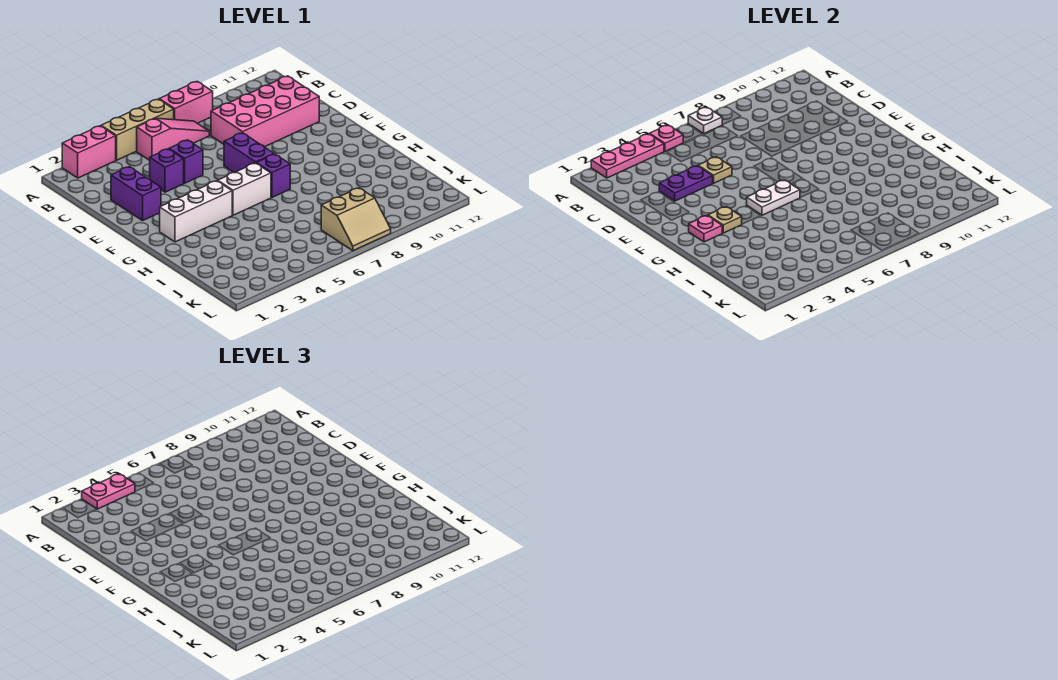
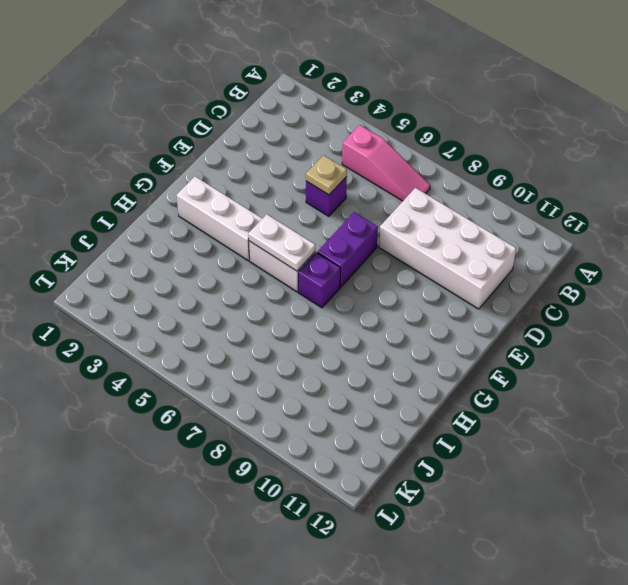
white 2x4 brick [379,188,516,309] -> pink 2x4 brick [211,76,319,147]
none -> pink 1x2 brick [62,126,116,178]
none -> tan 1x3 brick [101,99,174,160]
none -> pink 1x2 brick [159,81,213,123]

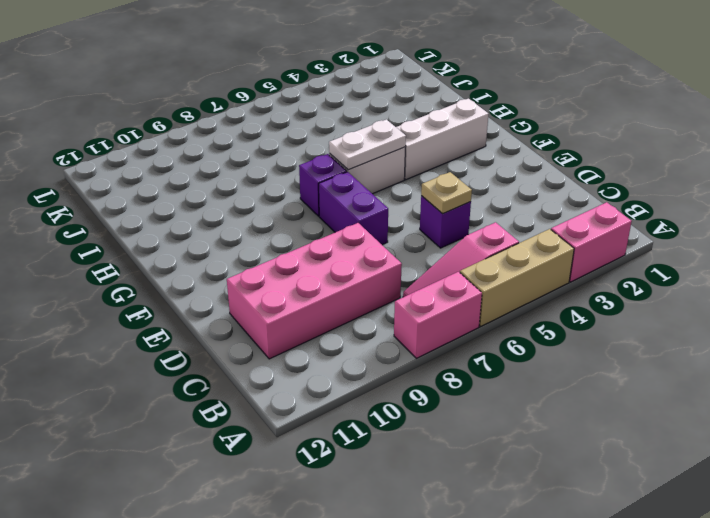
none -> purple 1x2 brick [111,167,161,221]
none -> purple 1x1 brick [150,149,184,192]
none -> tan 2x2 slope [321,188,391,251]

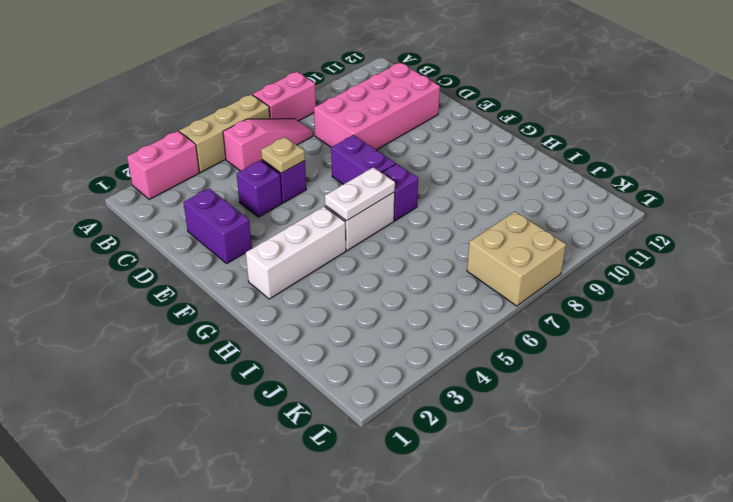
tan 2x2 brick [467,211,566,306] -> tan 2x2 slope [321,188,391,251]
none -> pink 1x3 plate [591,134,664,178]
none -> pink 1x1 plate [650,125,683,151]
none -> white 1x1 plate [688,107,722,133]

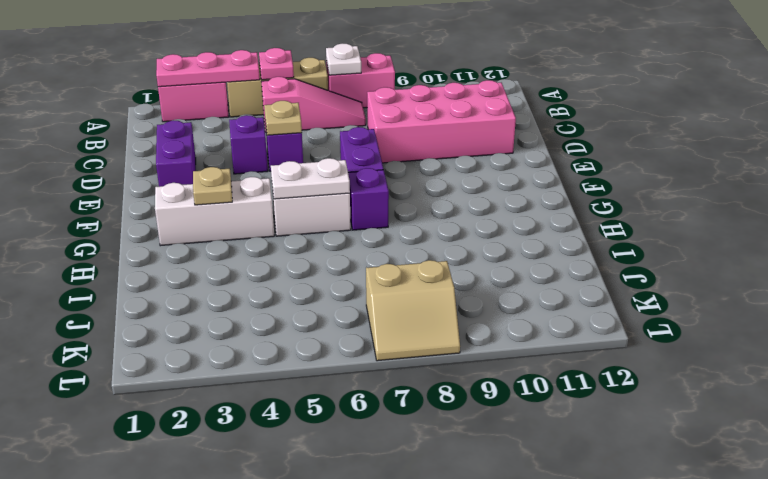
none -> purple 1x2 plate [659,166,713,201]
none -> pink 1x1 plate [689,216,722,242]
none -> pink 1x2 plate [82,474,135,509]

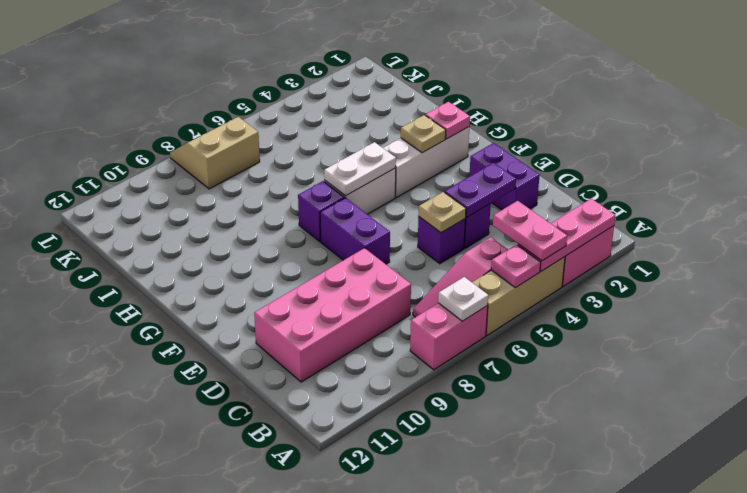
pink 1x2 plate [493,201,567,261] -> pink 1x2 plate turned to [82,474,135,509]

